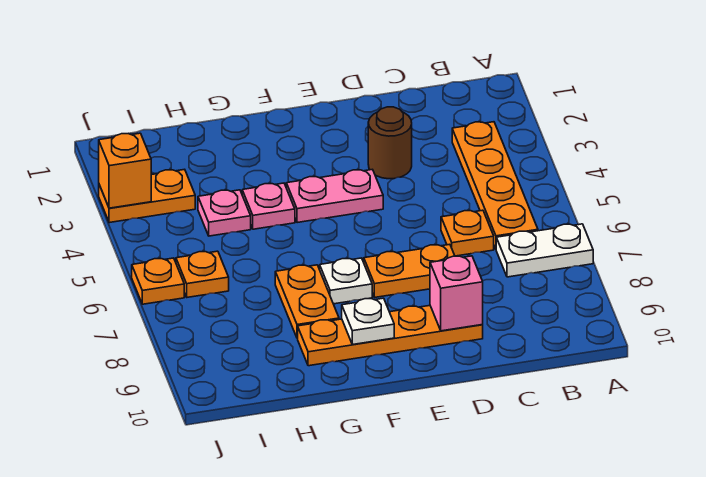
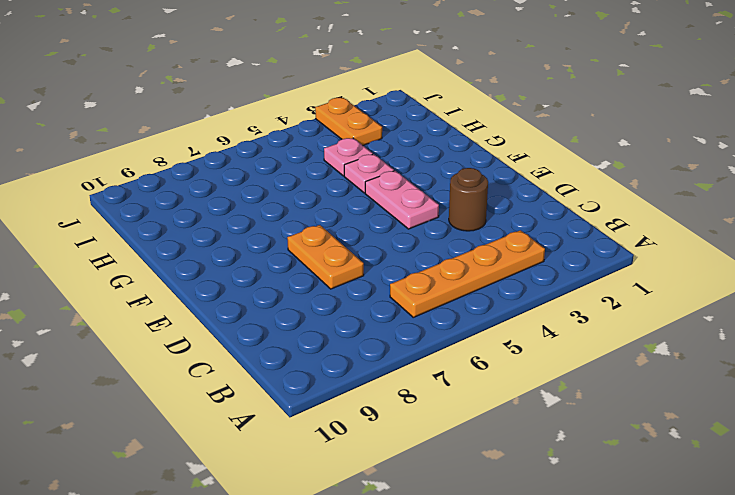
none -> white 1x2 plate [496,224,593,277]
none -> orange 1x1 plate [441,210,494,256]
none -> orange 1x4 plate [298,306,483,366]

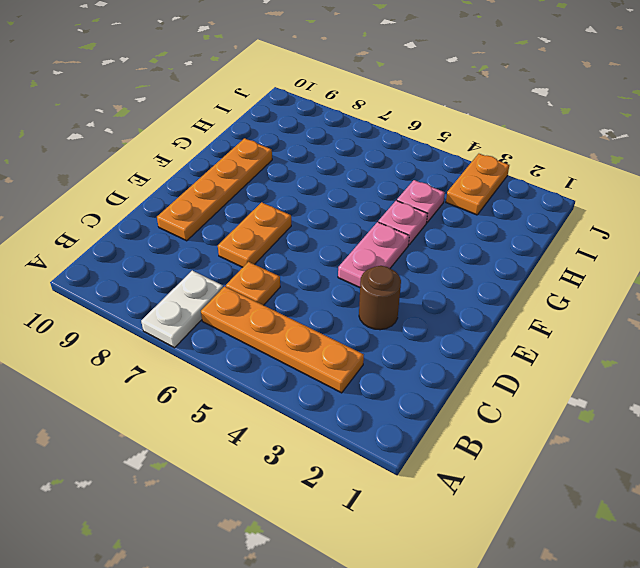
none -> white 1x1 plate [320,258,372,304]
none -> orange 1x2 plate [275,265,339,338]
none -> orange 1x1 plate [176,251,229,297]

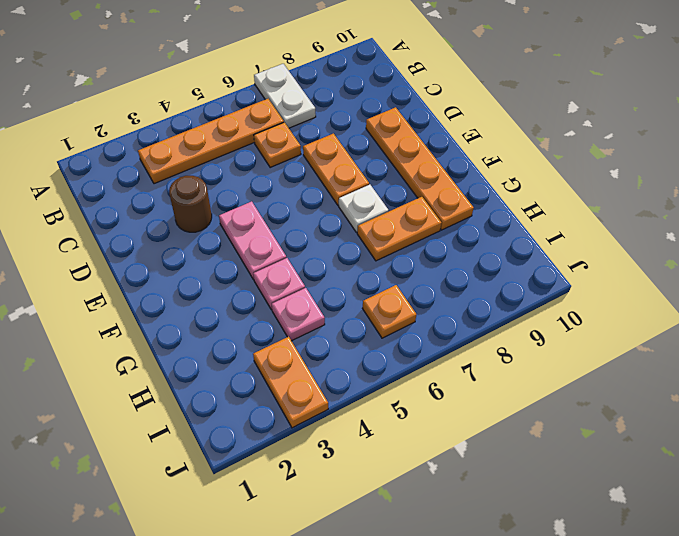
none -> orange 1x1 plate [132,258,184,304]
none -> pink 1x1 brick [430,256,483,331]
none -> white 1x1 plate [342,298,394,345]

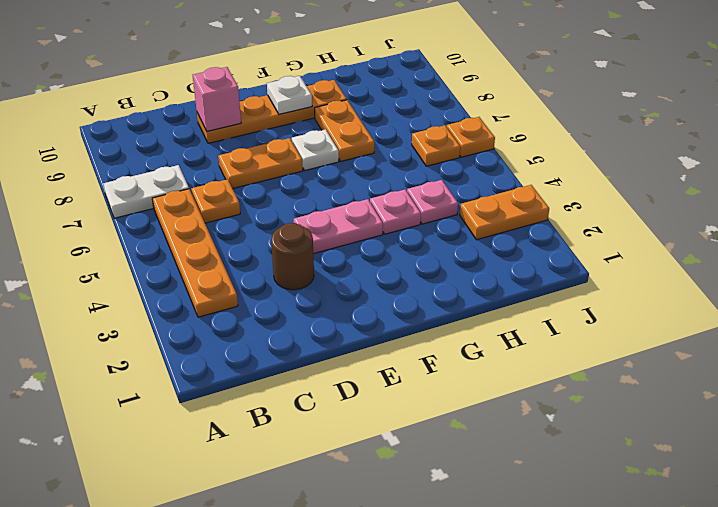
none -> orange 1x1 brick [99,133,151,208]

